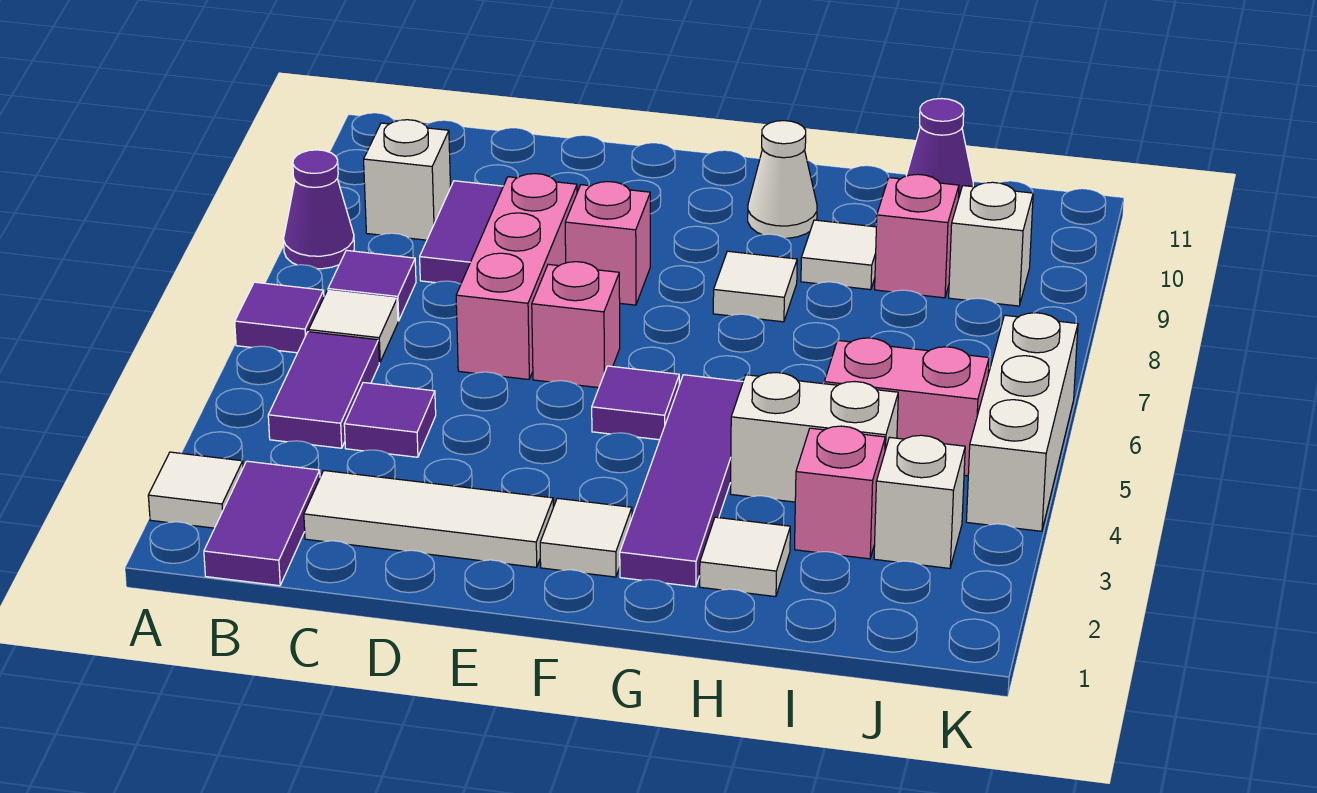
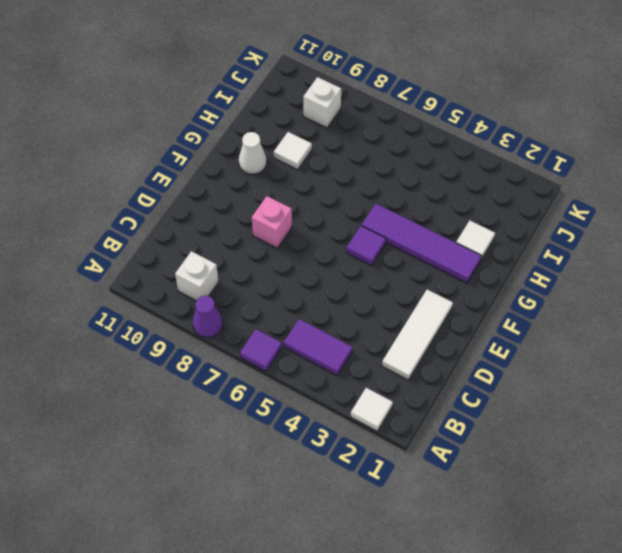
none -> purple 1x2 tile [204,461,320,586]
none -> white 1x1 tile [309,291,398,362]
none -> purple 1x1 tile [328,250,416,321]

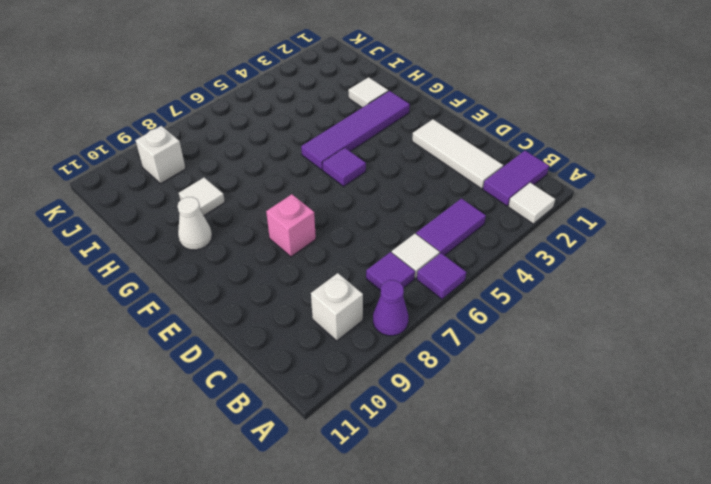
none -> purple 1x1 tile [344,383,436,457]
none -> purple 1x2 tile [420,181,503,284]
none -> pink 1x3 brick [456,174,577,379]

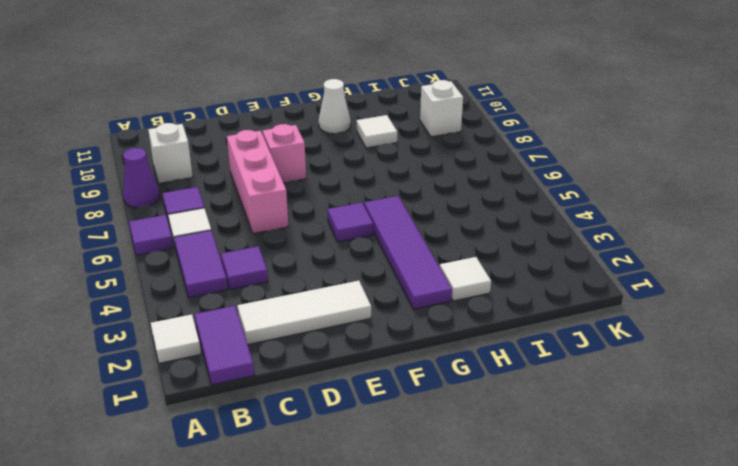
none -> purple 1x2 tile [420,181,503,284]
none -> pink 1x1 brick [532,262,620,388]
none -> white 1x1 tile [540,498,632,577]

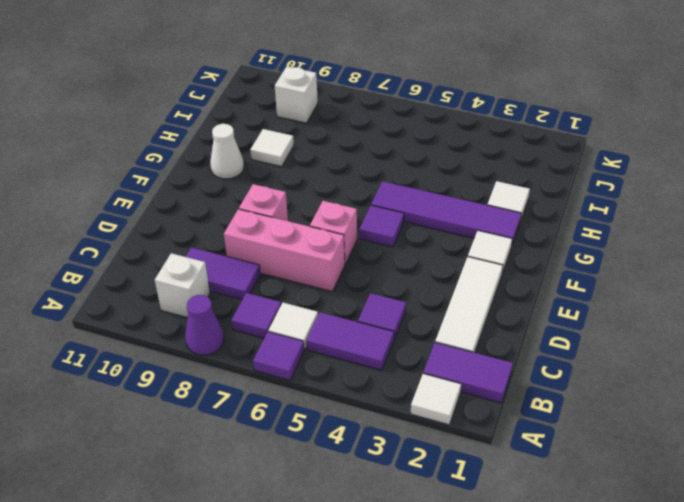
none -> white 1x1 tile [713,251,797,322]
none -> white 1x2 brick [730,373,898,502]
none -> pink 1x1 brick [795,426,885,559]

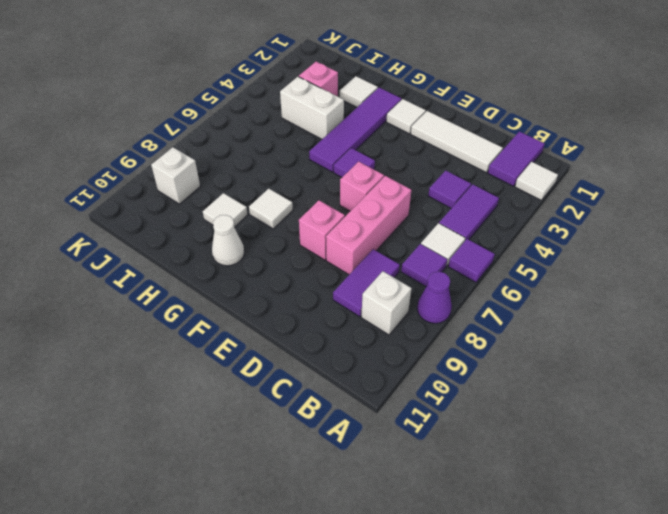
none -> pink 1x2 brick [824,338,989,476]
none -> pink 1x1 brick [875,174,959,298]
none -> purple 1x1 cone [906,99,973,199]

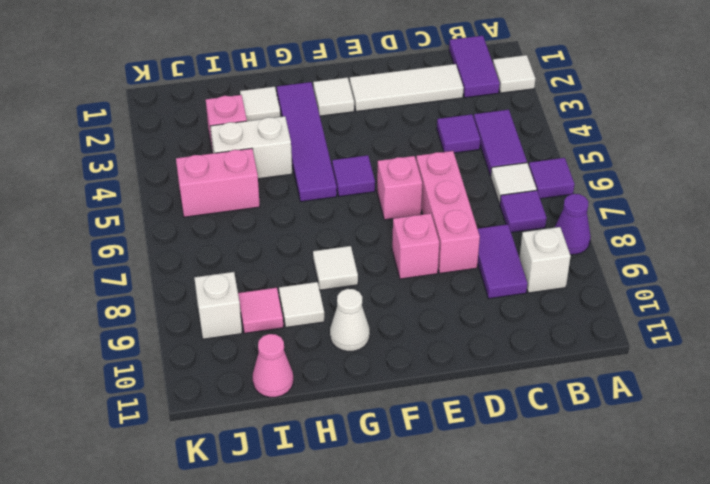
pink 1x1 tile [238,288,283,333] -> pink 1x1 brick [875,174,959,298]
pink 1x1 cone [253,334,293,397] -> purple 1x1 cone [906,99,973,199]
none -> white 1x1 brick [874,435,965,568]
none -> white 1x3 brick [966,313,1078,531]

